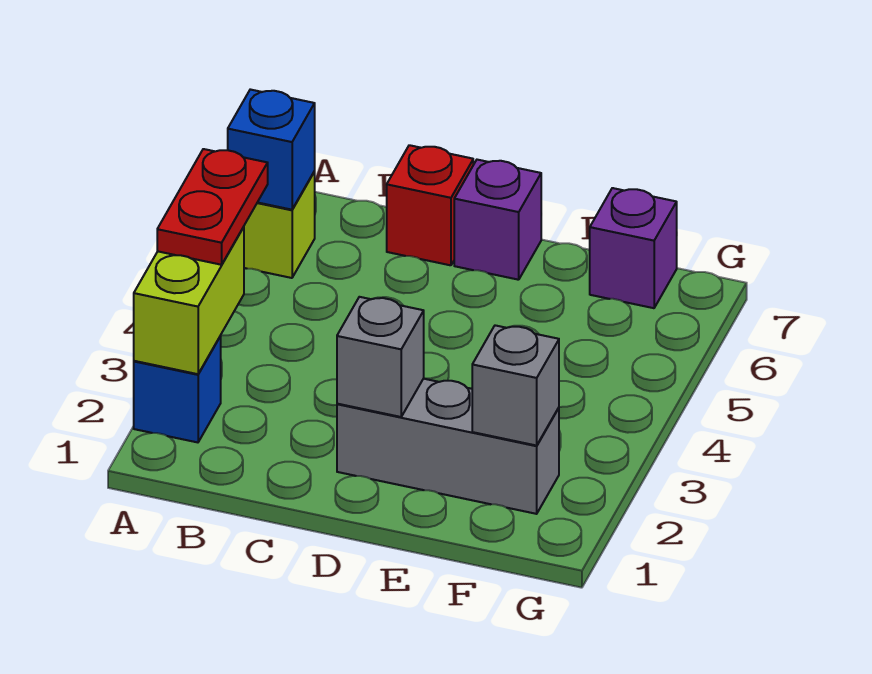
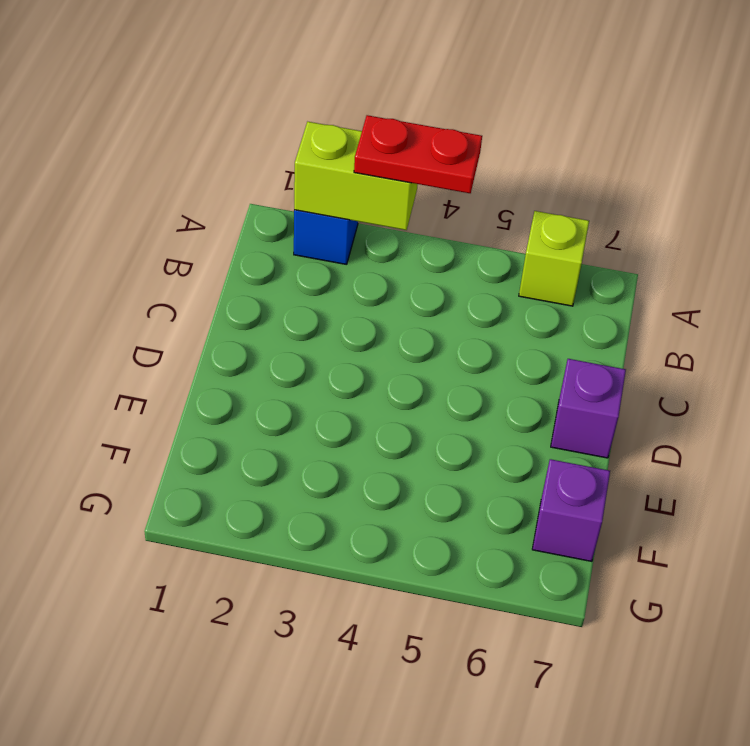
none -> red 1x1 brick [387,145,473,265]
none -> grey 1x3 brick [337,379,559,514]

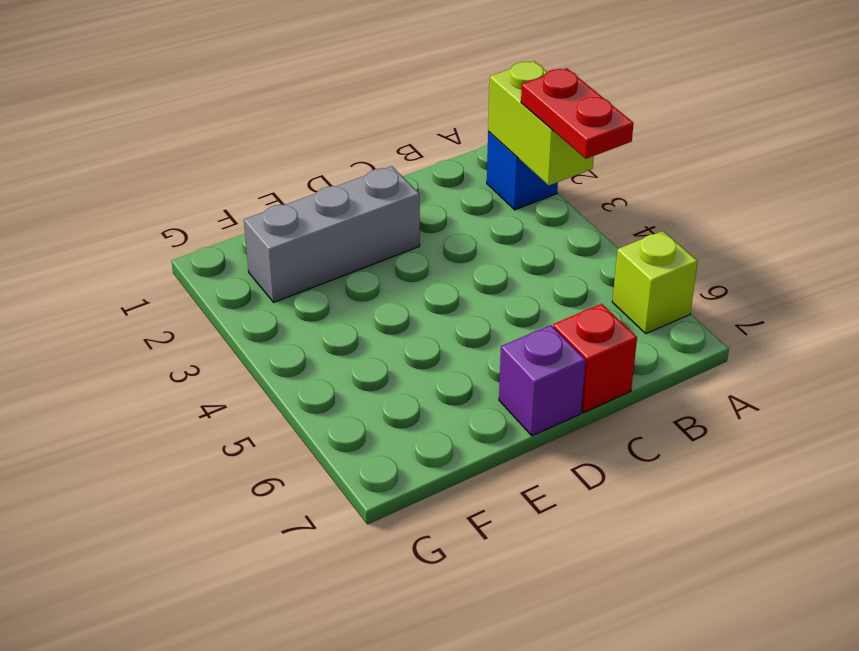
none -> purple 1x1 brick [590,188,677,308]
none -> blue 1x1 brick [228,89,315,210]

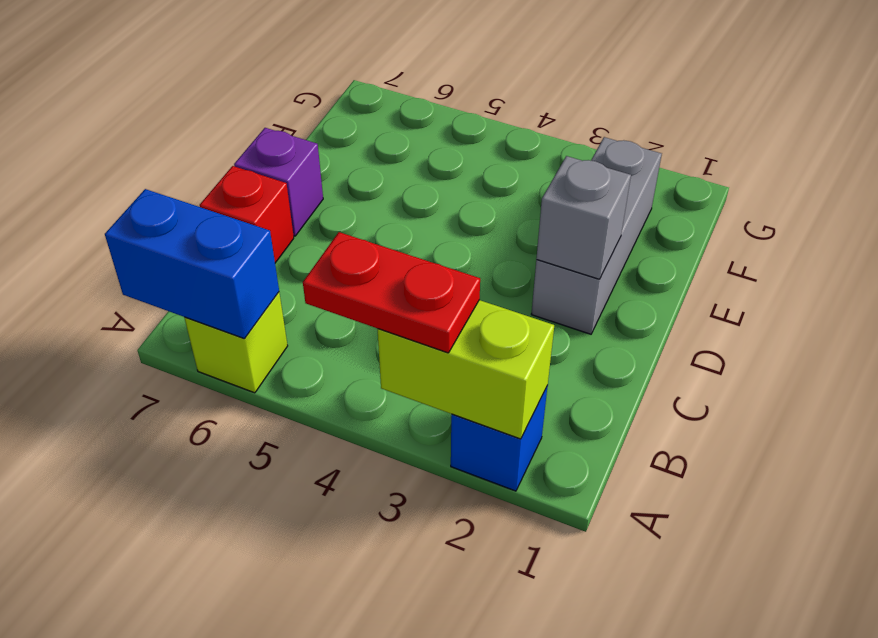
blue 1x2 brick [105,189,279,338] -> blue 1x1 brick [228,89,315,210]
none -> purple 1x1 brick [590,188,677,308]
none -> grey 1x1 brick [472,325,559,446]

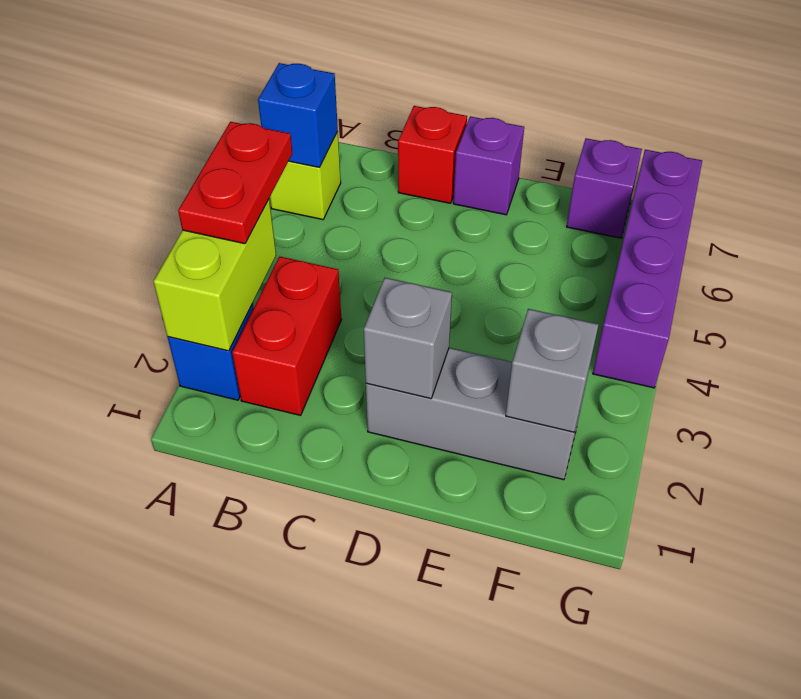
red 1x2 brick [232,256,341,415] -> none
purple 1x4 brick [593,150,702,388] -> none

